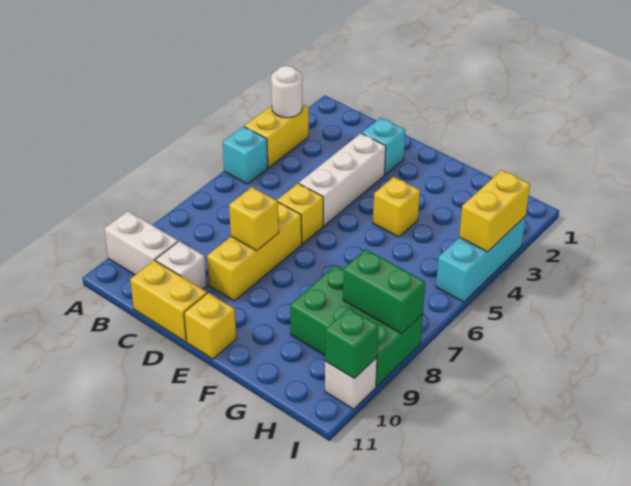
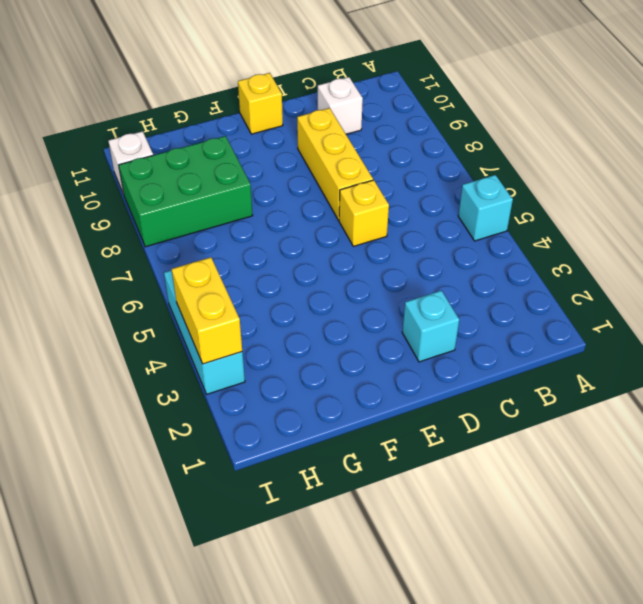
none -> yellow 1x2 brick [244,104,309,168]
none -> white 1x2 brick [104,211,178,275]
none -> yellow 1x2 brick [130,260,207,342]

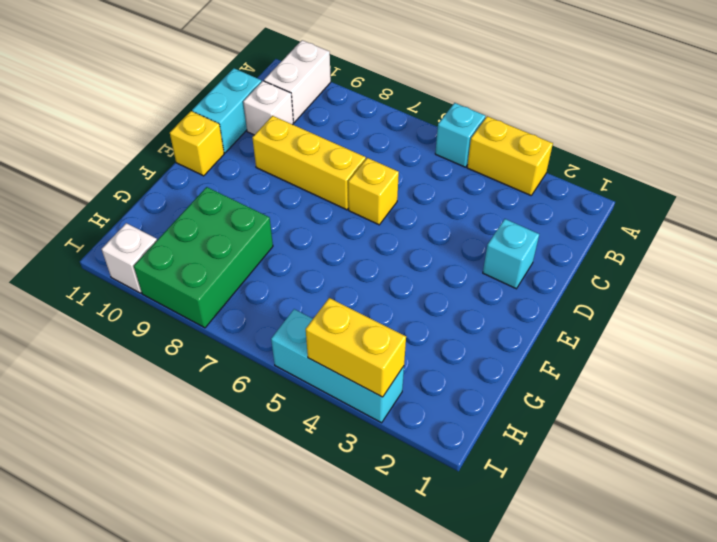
cyan 1x2 brick [192,68,262,153] -> yellow 1x2 brick [130,260,207,342]
none -> white 1x3 brick [299,133,386,226]
none -> yellow 1x1 brick [373,177,420,237]
none -> white 1x1 round brick [271,66,302,118]

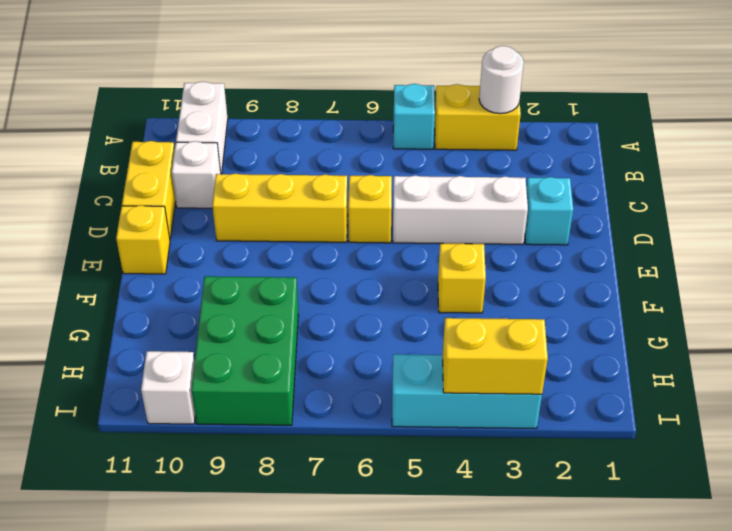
none -> yellow 1x1 brick [229,187,279,251]
none -> green 1x2 brick [343,249,425,334]
none -> green 1x1 brick [325,308,379,379]

